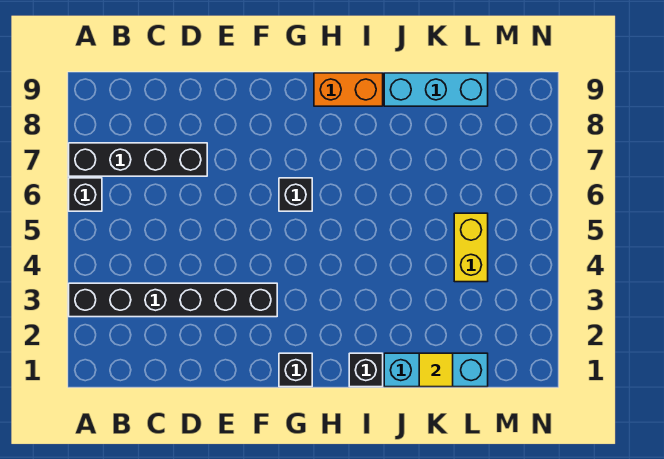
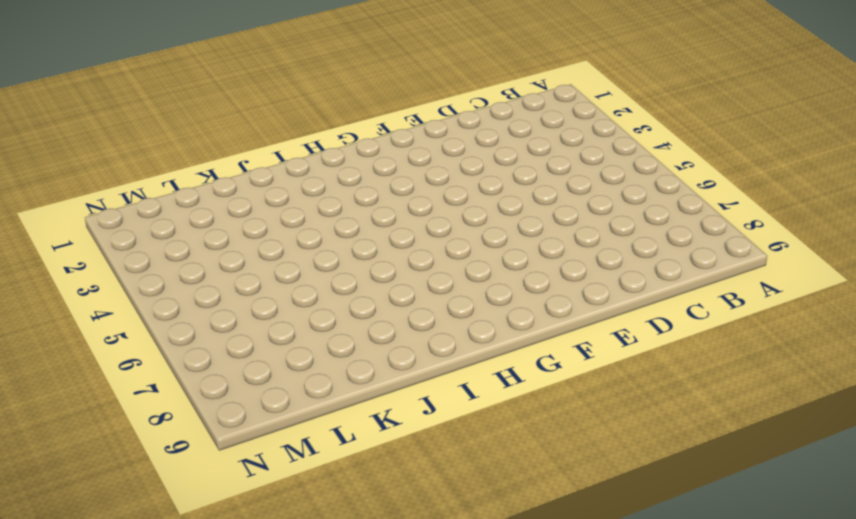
none -> black 1x6 brick [69,283,277,317]
none -> black 1x1 brick [69,178,102,211]

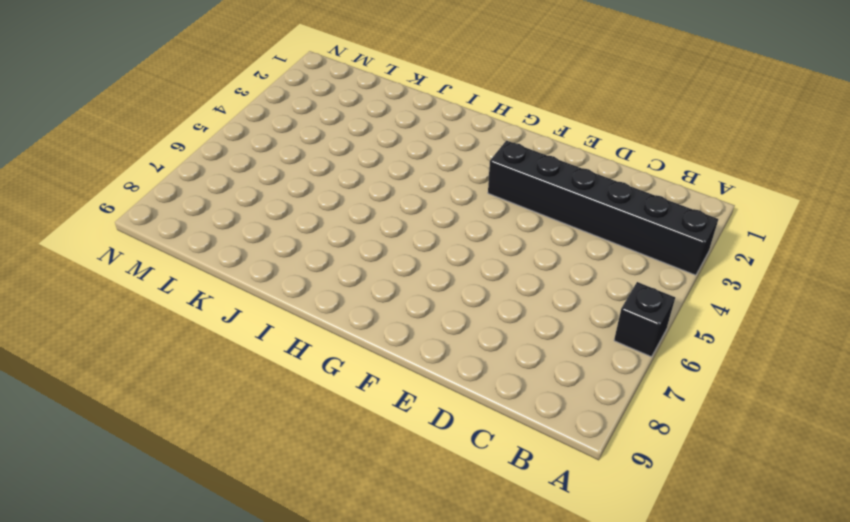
none -> black 1x4 brick [69,143,207,176]
none -> black 1x1 brick [279,353,312,387]

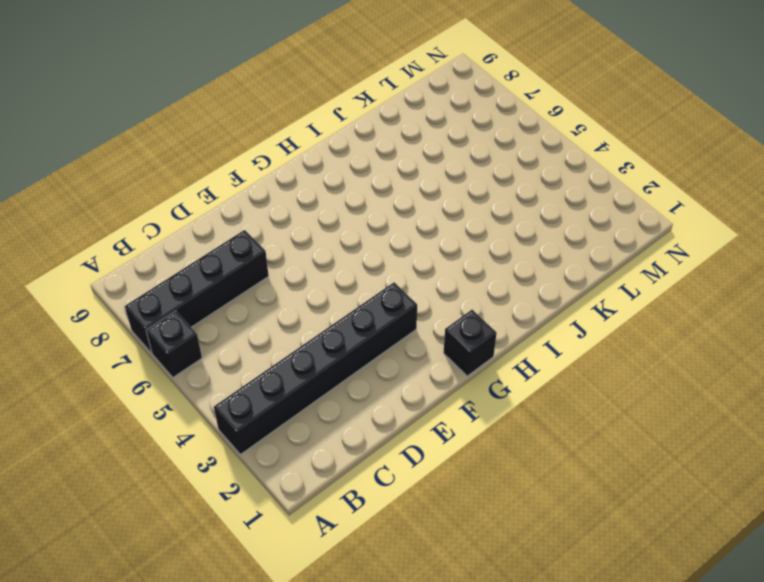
none -> black 1x1 brick [279,178,312,211]
none -> orange 1x2 brick [314,73,383,106]

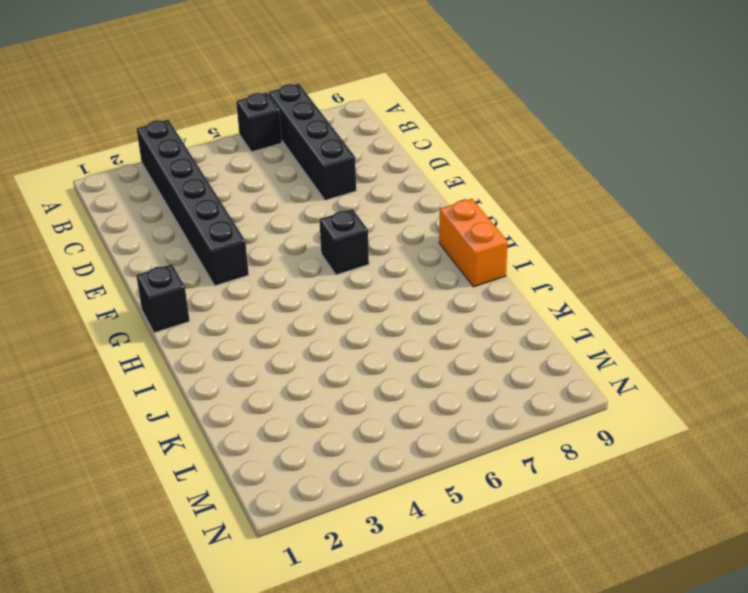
none -> black 1x1 brick [349,353,383,387]
none -> cyan 1x3 brick [384,353,488,387]

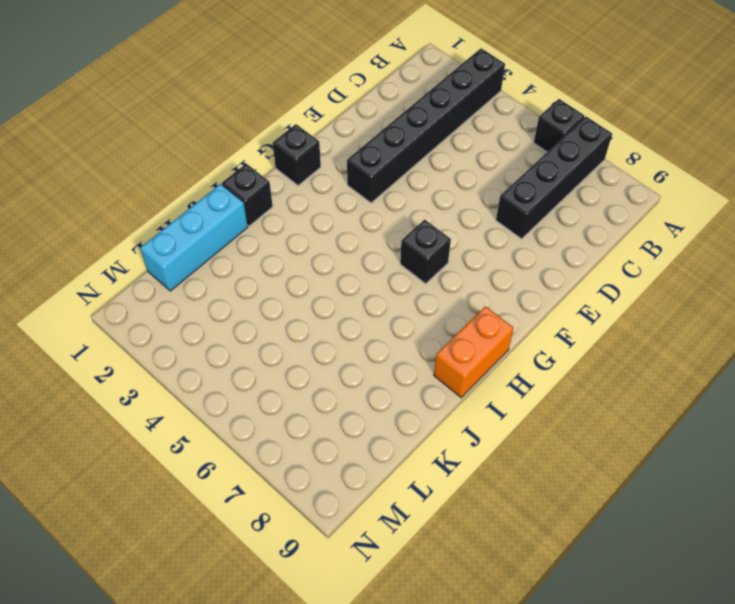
none -> cyan 1x3 brick [384,73,488,106]
none -> yellow 1x2 brick [454,213,488,282]

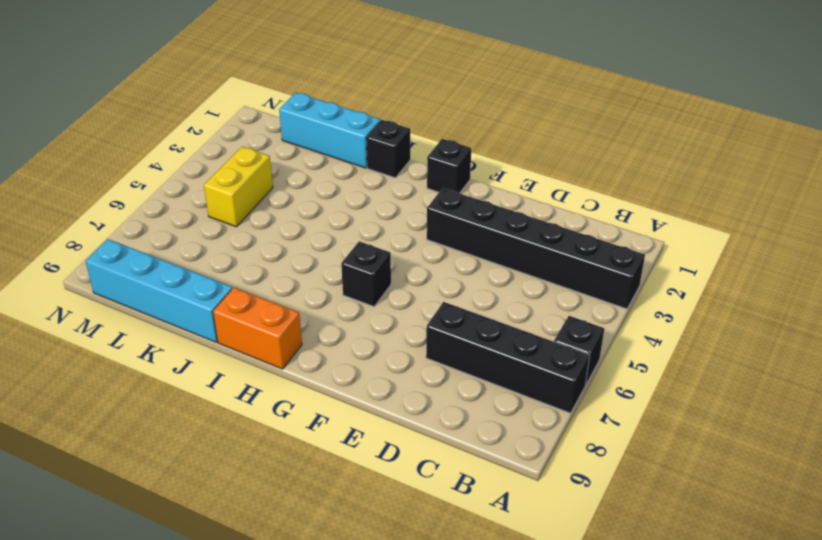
cyan 1x4 brick [86,239,233,342] -> cyan 1x3 brick [384,73,488,106]
none -> yellow 1x1 tile [419,353,453,387]

